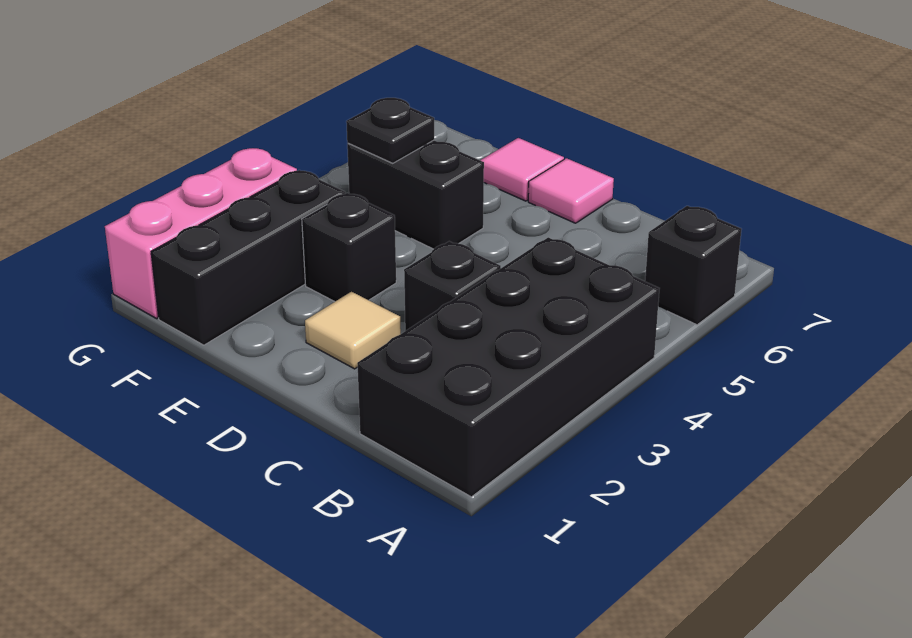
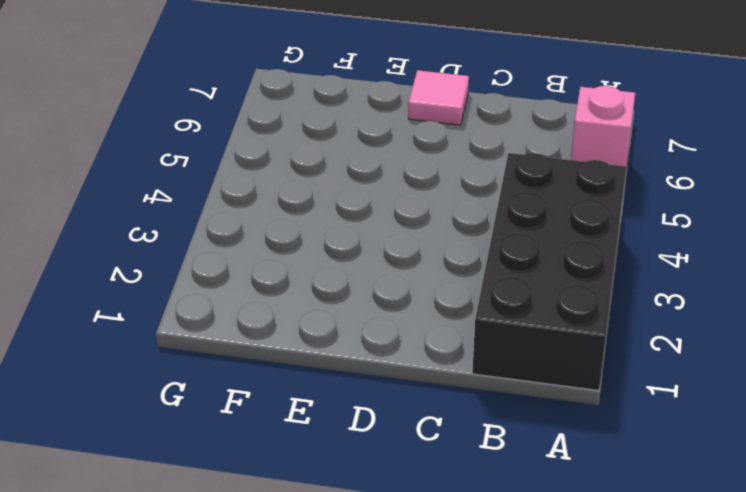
pink 1x1 brick [571,86,635,166] -> black 1x1 brick [645,206,742,325]
none -> black 1x1 brick [404,241,501,331]
none -> tan 1x1 tile [305,292,401,369]

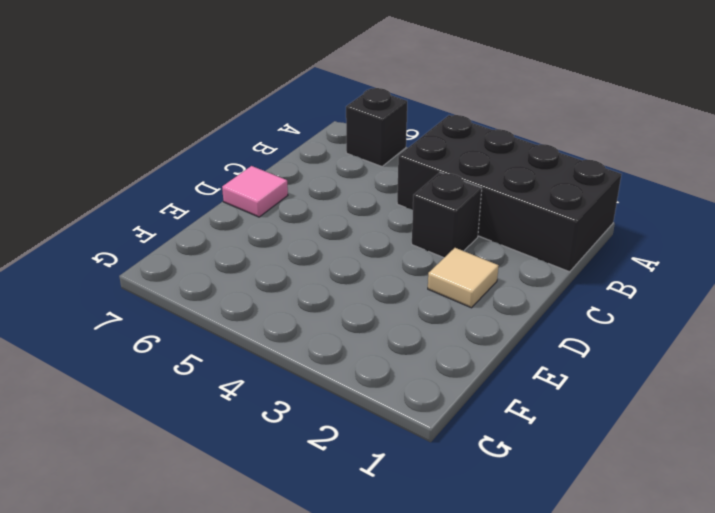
none -> black 1x1 brick [302,193,396,302]
none -> black 1x2 brick [347,140,484,249]

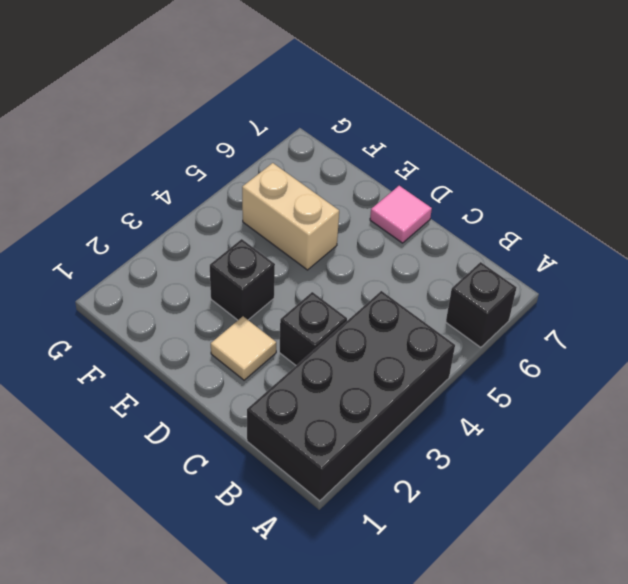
tan 1x2 brick [242,163,339,270] -> black 1x2 brick [347,140,484,249]
none -> pink 1x1 tile [481,138,564,201]
none -> black 1x3 brick [151,170,345,345]

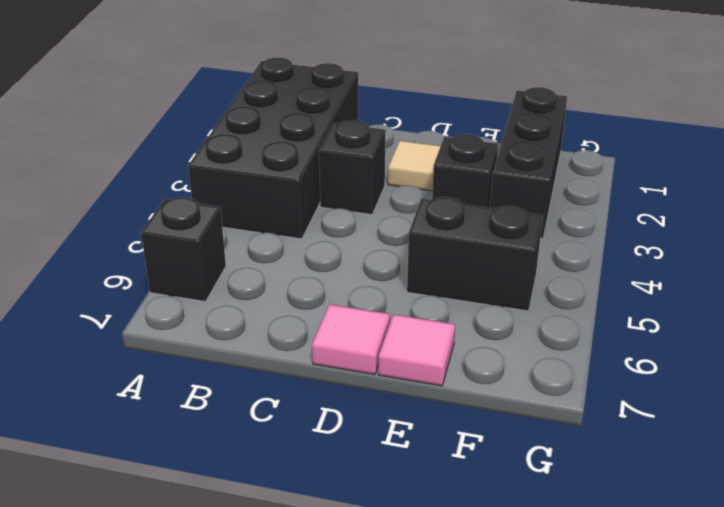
none -> pink 1x3 brick [105,148,297,318]
none -> black 1x1 plate [346,98,434,163]

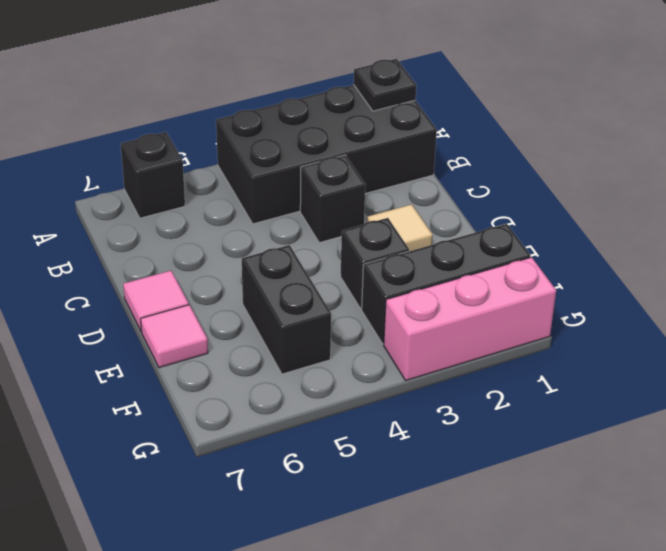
black 1x1 plate [354,59,416,111] -> black 1x1 plate moved to [346,98,434,163]

